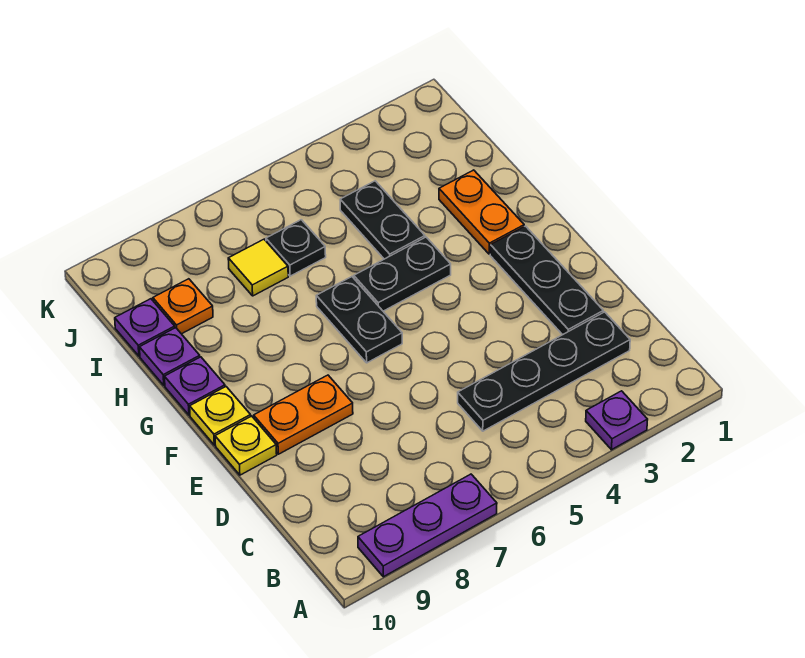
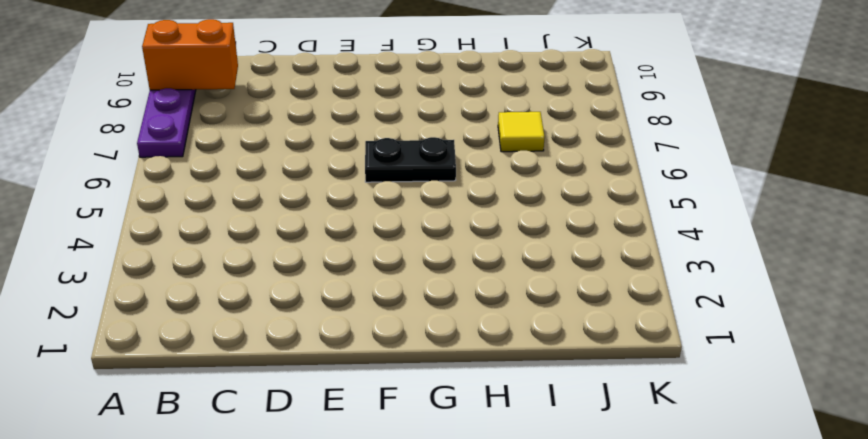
orange 1x2 brick [142,19,238,90] -> none
none -> purple 1x1 plate [586,391,648,450]
none -> black 1x4 plate [458,312,630,431]
none -> black 1x3 plate [490,226,603,335]

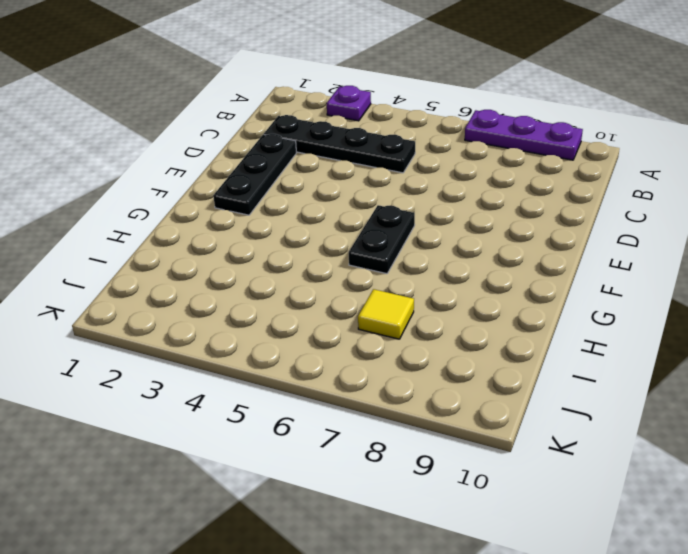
none -> orange 1x2 plate [254,375,353,454]
none -> yellow 1x1 plate [215,416,277,475]
none -> yellow 1x1 plate [190,387,251,445]

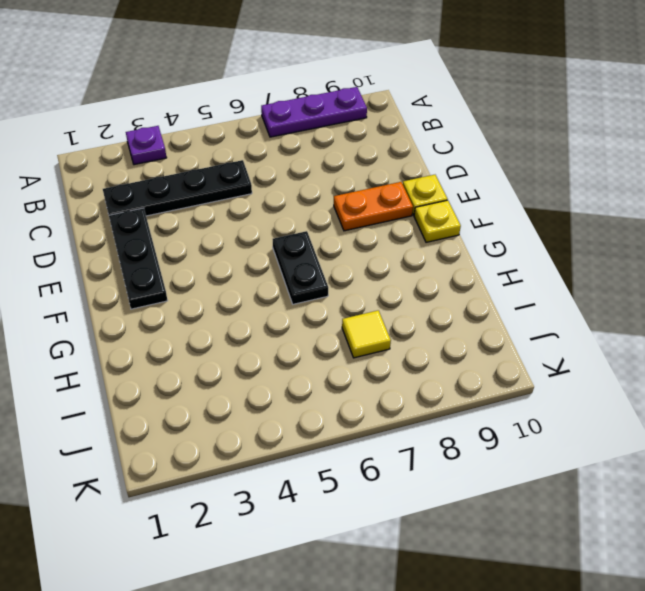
none -> orange 1x2 plate [439,170,524,254]
none -> black 1x2 plate [354,237,451,311]
none -> purple 1x1 plate [164,357,225,415]

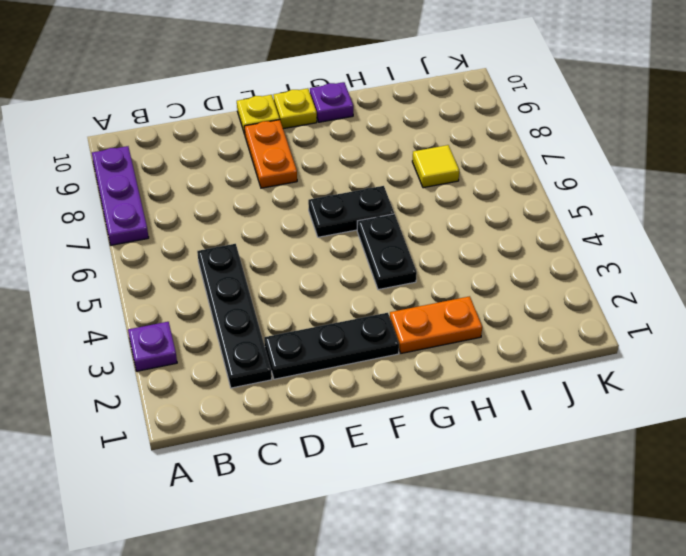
none -> black 1x2 plate [340,181,425,259]
none -> purple 1x1 plate [139,328,200,385]
none -> black 1x1 plate [266,220,326,276]

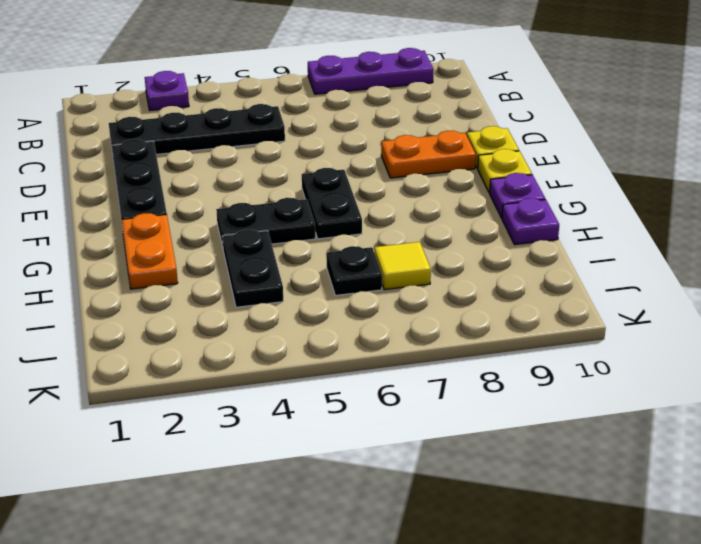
none -> orange 1x1 plate [153,279,213,334]
none -> purple 1x1 plate [115,299,175,356]

